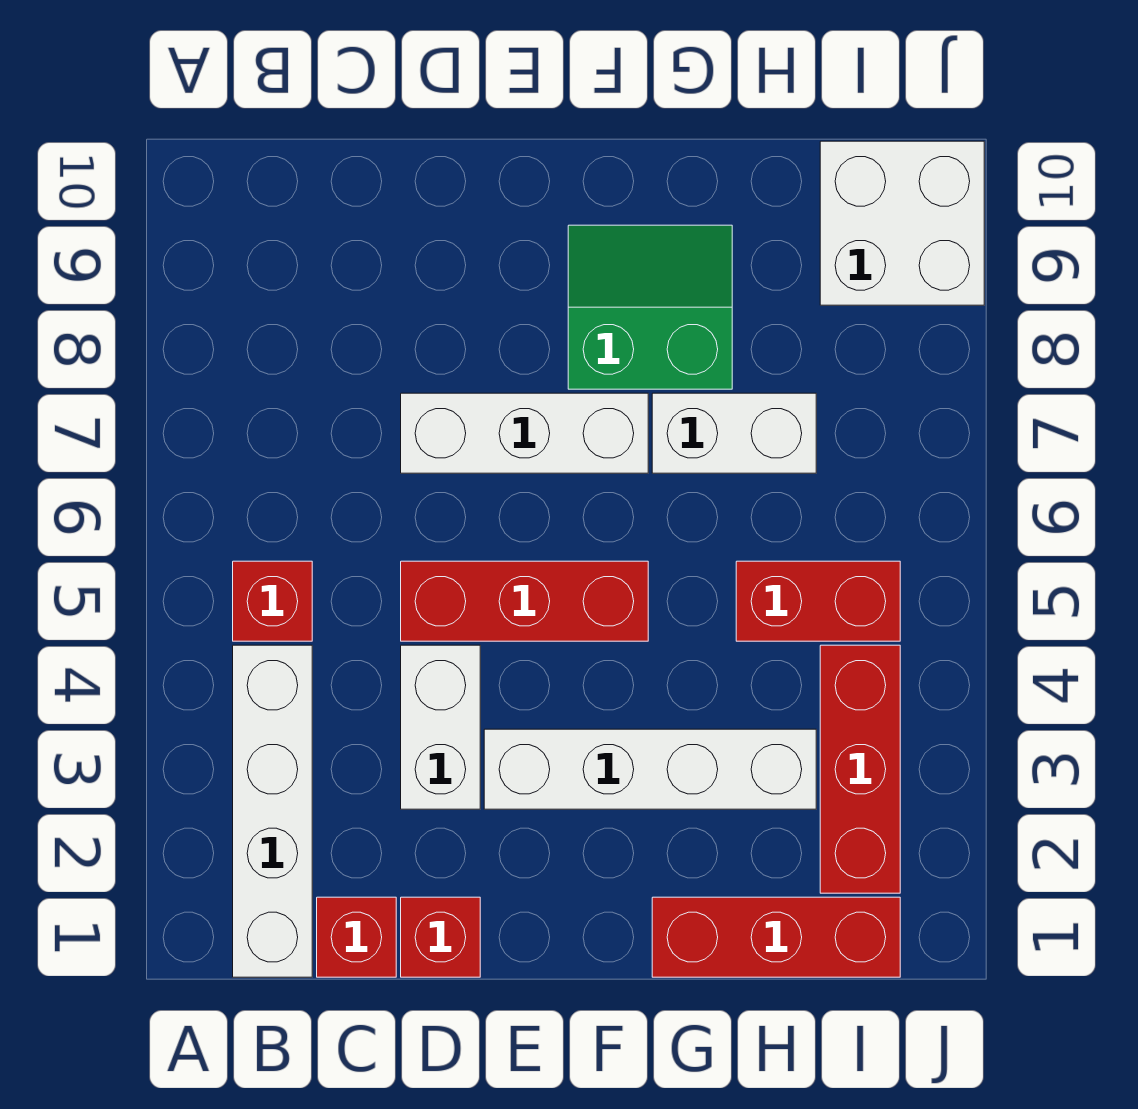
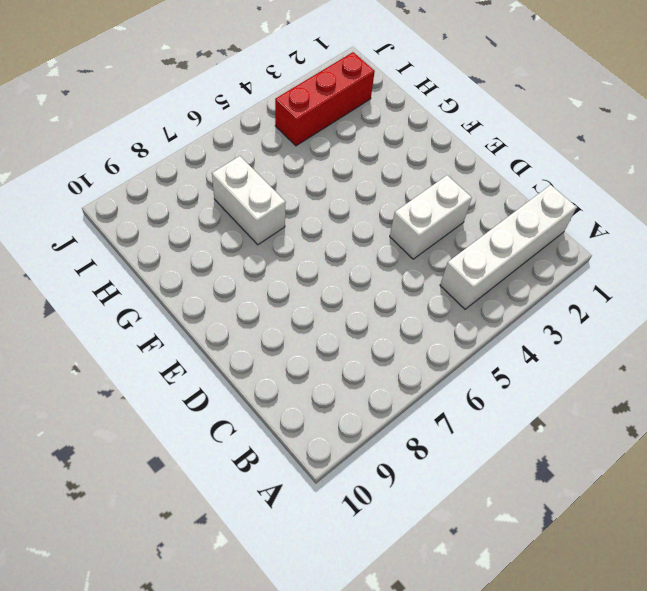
none -> red 1x1 brick [233,561,312,641]
none -> red 1x1 brick [317,897,396,977]
none -> red 1x1 brick [401,897,480,977]

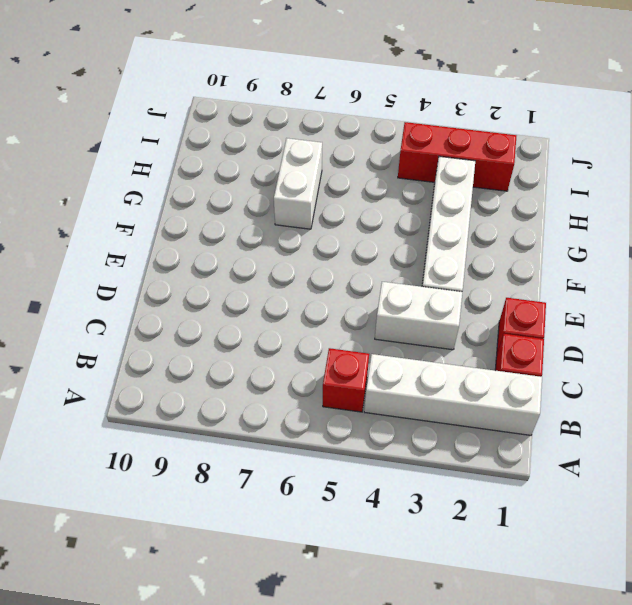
none -> red 1x3 brick [401,561,648,641]
none -> white 1x3 brick [401,393,648,473]
none -> green 2x2 slope [568,225,732,389]

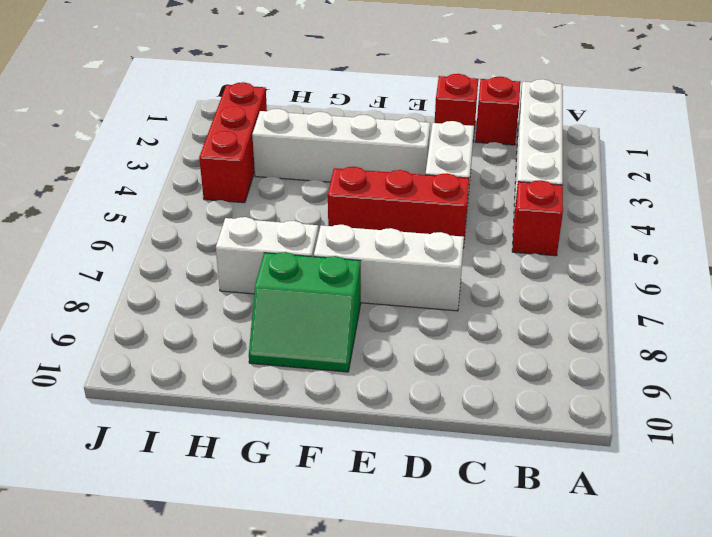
none -> red 1x3 brick [652,897,900,977]
none -> red 1x2 brick [736,561,900,641]
none -> white 2x2 brick [820,141,984,305]

